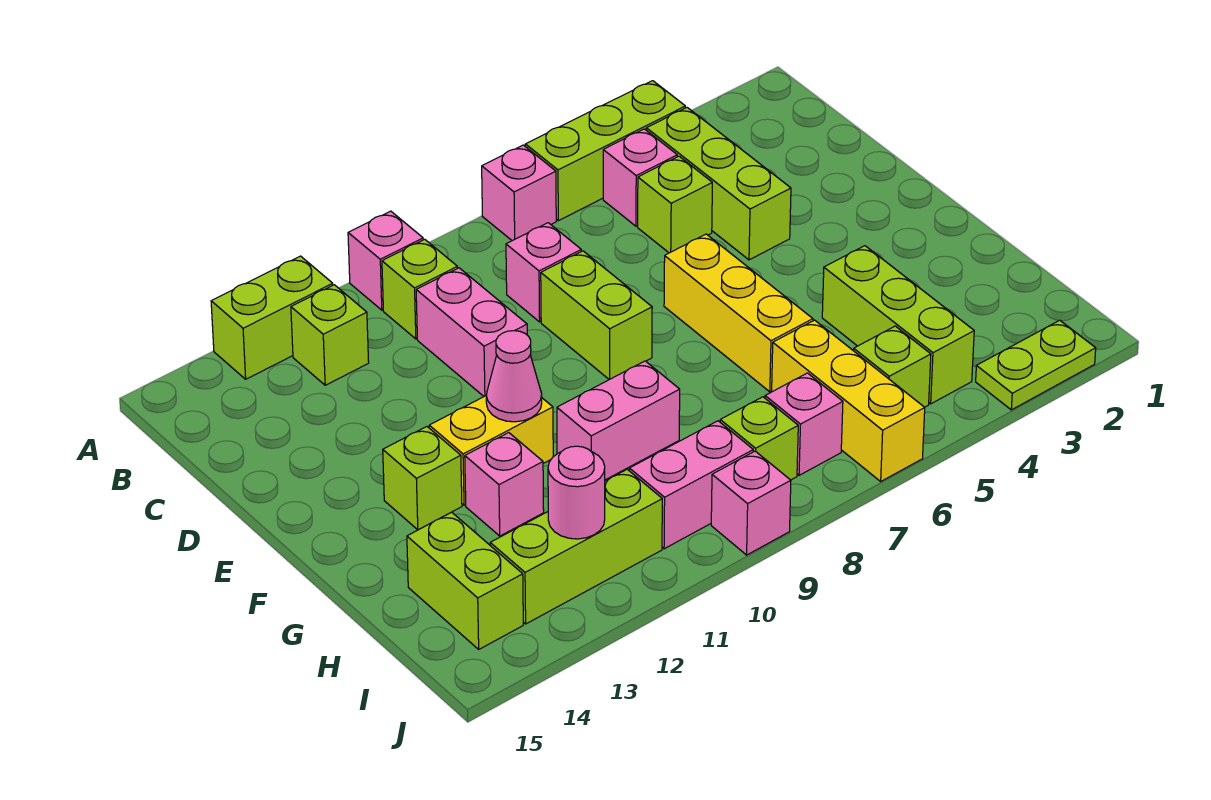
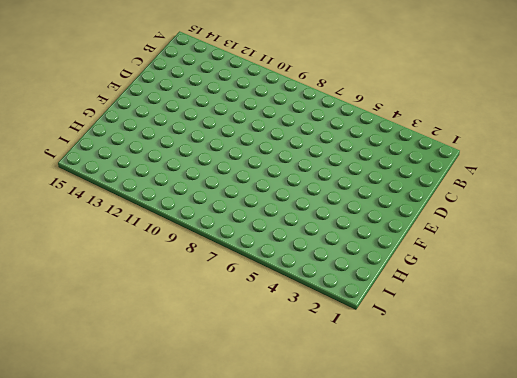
none -> lime 1x3 brick [525,81,685,221]
none -> pink 1x1 brick [482,145,556,241]
none -> pink 1x1 brick [348,211,423,310]

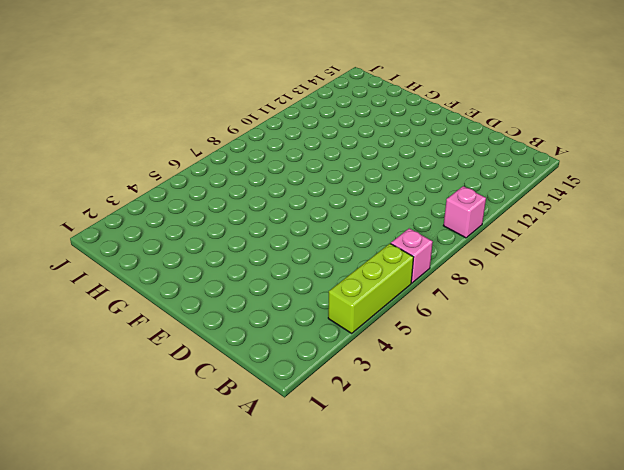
none -> lime 1x2 brick [211,256,333,379]
none -> lime 1x3 brick [646,108,791,260]
none -> pink 1x1 brick [603,129,677,226]

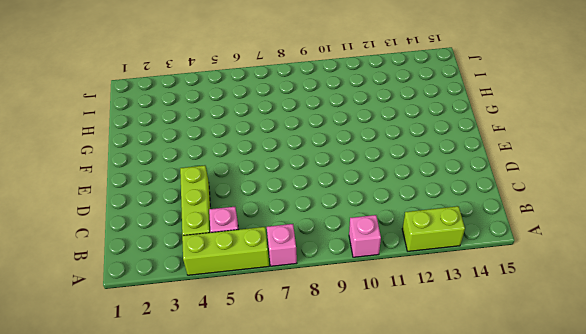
none -> lime 1x1 brick [382,239,457,339]
none -> lime 1x1 brick [291,285,369,385]
none -> lime 1x1 brick [638,156,712,253]

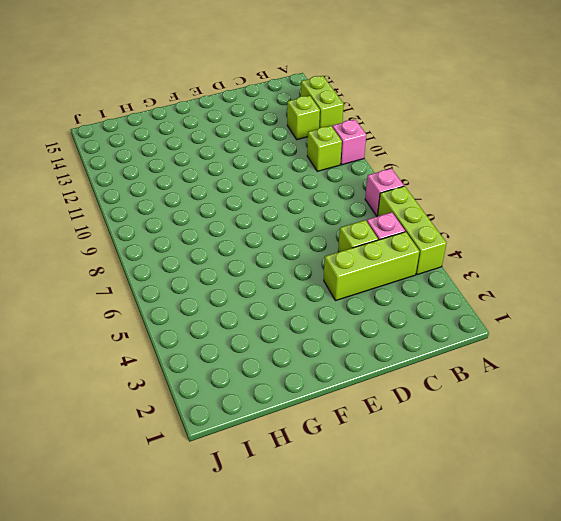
none -> pink 1x1 brick [506,223,581,322]
none -> pink 1x2 brick [416,268,527,396]
none -> lime 1x2 brick [541,251,652,380]

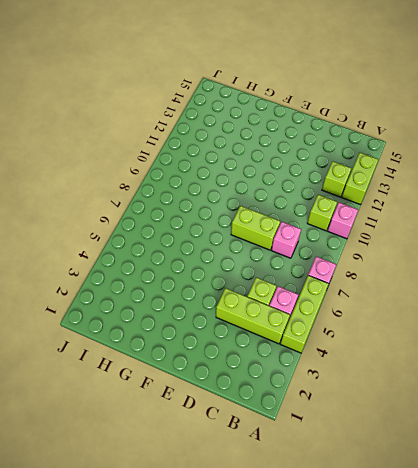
none -> pink 1x2 brick [416,268,527,396]
none -> yellow 1x3 brick [664,234,813,392]
none -> yellow 1x2 brick [429,396,553,505]

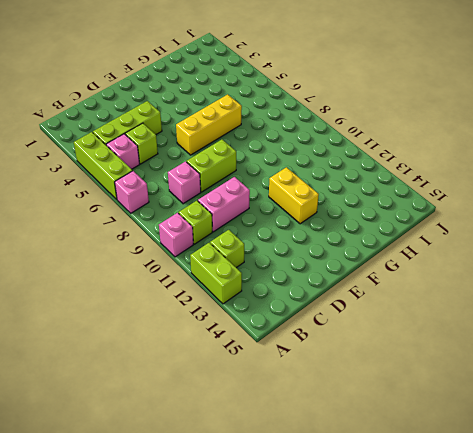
none -> lime 1x1 brick [383,427,462,530]
none -> lime 1x3 brick [822,246,974,404]
none -> pink 1x2 brick [557,361,680,480]

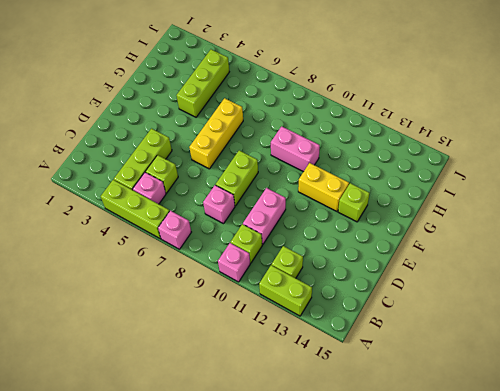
none -> pink 1x1 brick [465,433,544,536]
none -> yellow 1x3 brick [772,320,925,481]
none -> lime 1x2 brick [407,512,523,649]

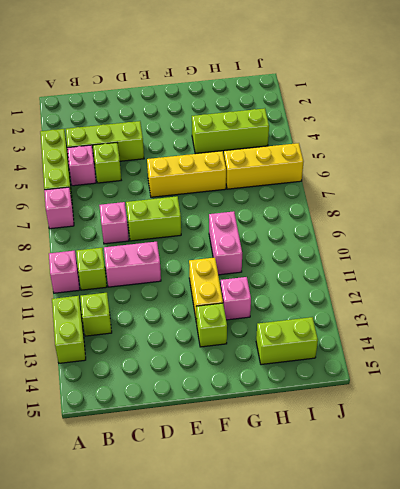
none -> lime 1x1 brick [854,326,931,407]
none -> pink 1x1 brick [765,373,843,475]
none -> lime 1x1 brick [720,397,798,480]

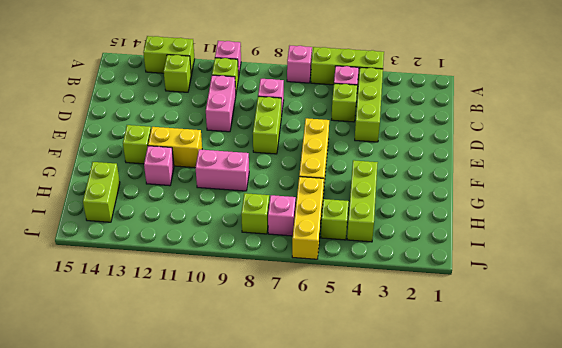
none -> pink 1x2 brick [629,421,753,549]
none -> lime 1x3 brick [490,469,662,624]
none -> lime 1x2 plate [976,320,1096,410]

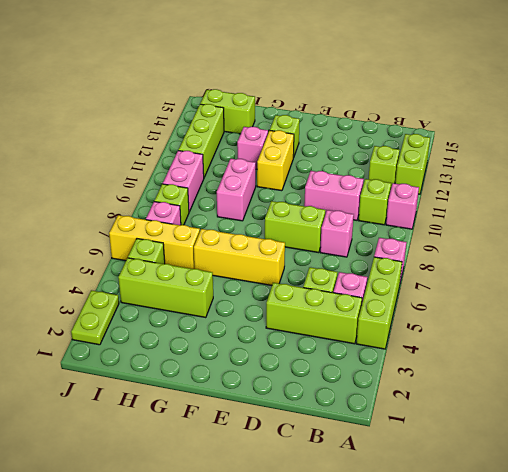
none -> pink 1x1 brick [711,451,791,555]
none -> pink 1x1 cone [486,331,542,422]
none -> pink 1x1 round brick [548,446,605,539]

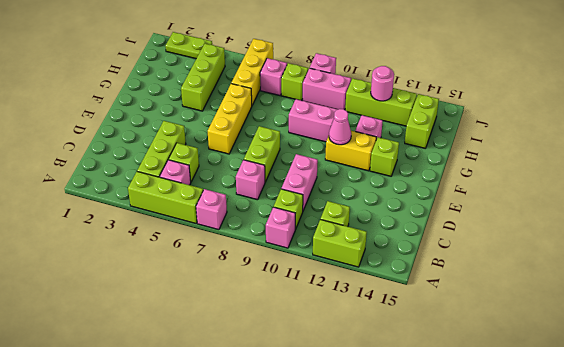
none -> lime 1x1 brick [854,326,931,407]

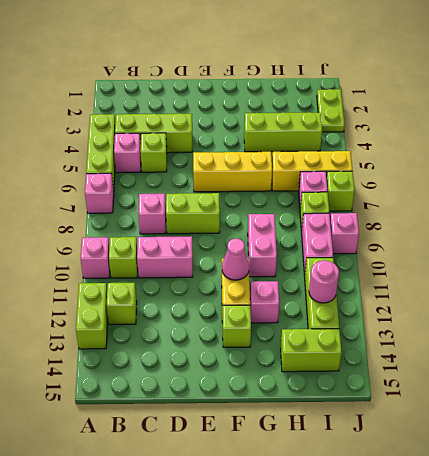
lime 1x1 brick [326,171,355,211] -> lime 1x1 brick moved to [854,326,931,407]

